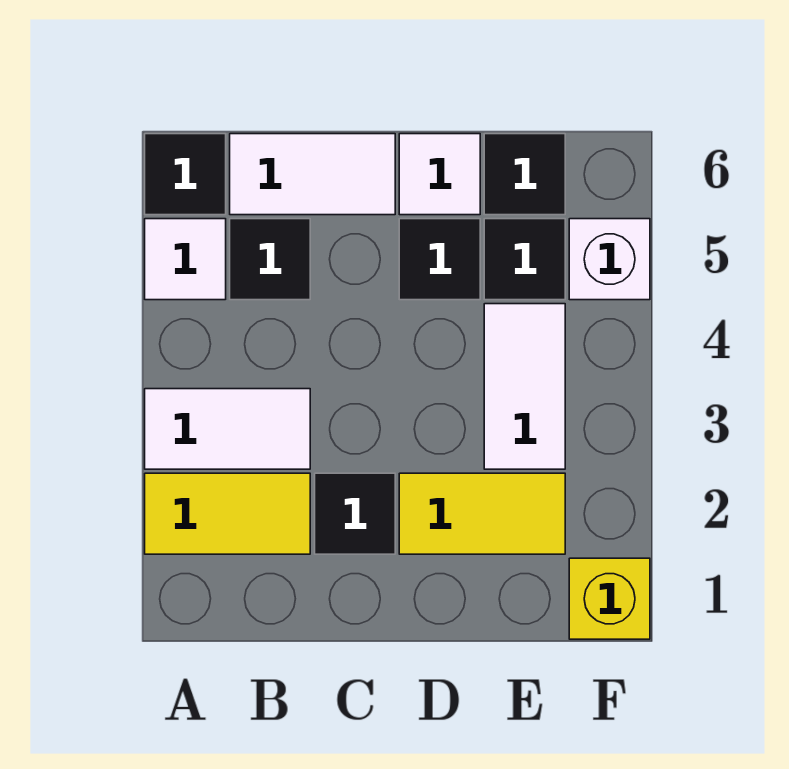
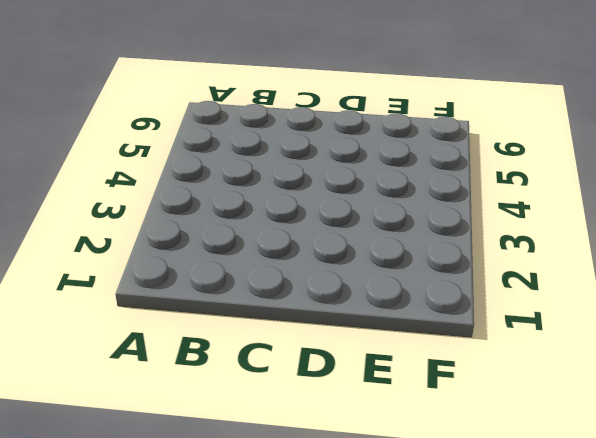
none -> yellow 1x2 tile [145,473,310,554]
none -> white 1x2 tile [145,389,310,469]
none -> white 1x1 tile [145,219,226,300]

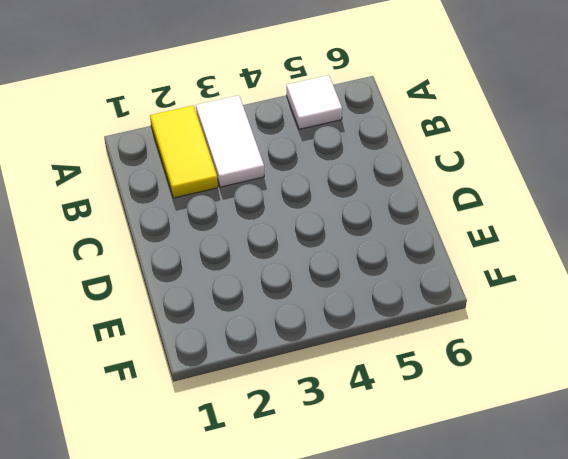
none -> black 1x1 tile [145,134,226,215]
none -> black 1x1 tile [230,219,310,300]
none -> white 1x2 tile [230,134,395,215]

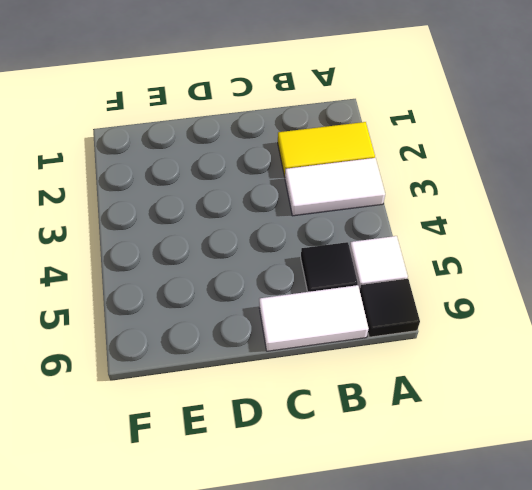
none -> black 1x1 tile [315,473,395,554]
none -> yellow 1x2 tile [399,473,565,554]
none -> black 1x1 tile [399,219,480,300]

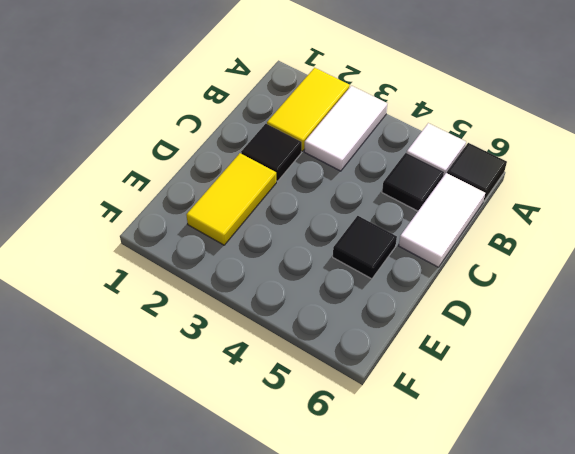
none -> white 1x1 tile [399,134,480,215]
none -> white 1x2 tile [484,304,565,469]
none -> black 1x1 tile [484,219,565,300]

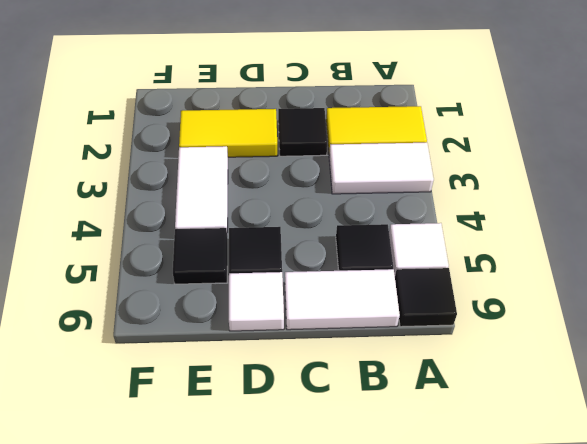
none -> black 1x1 tile [484,134,565,215]
none -> yellow 1x1 brick [569,558,650,639]
none -> white 1x1 brick [569,219,650,300]

